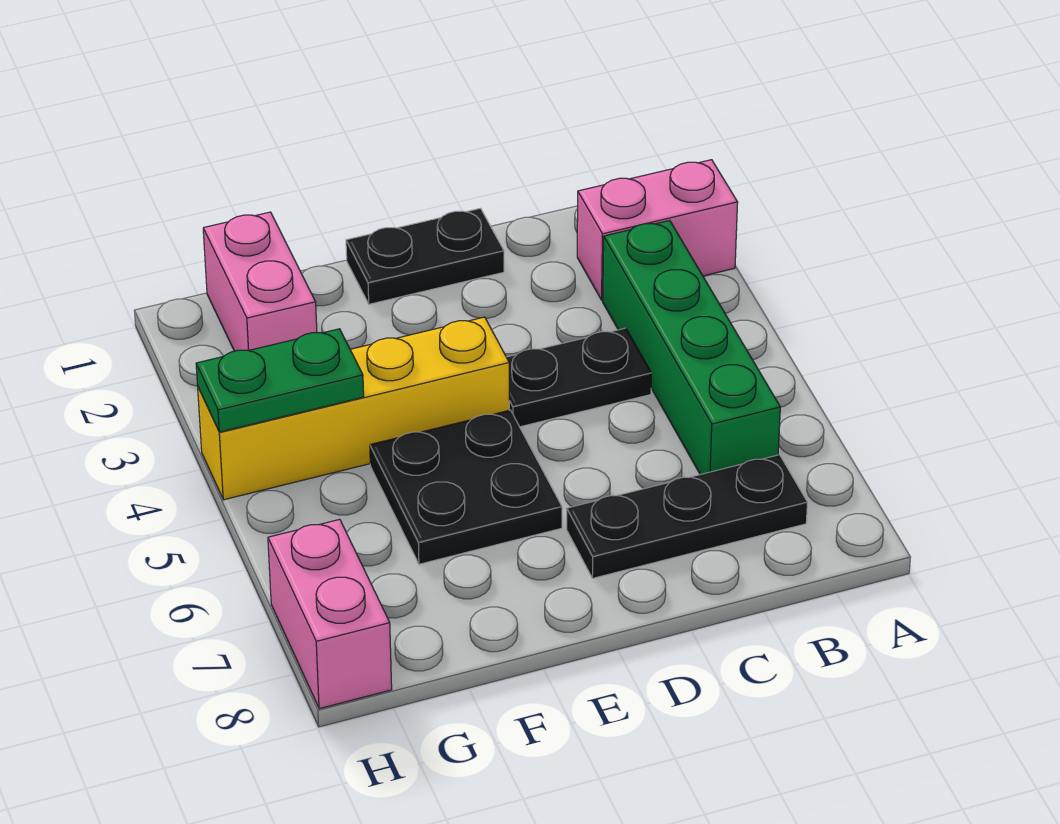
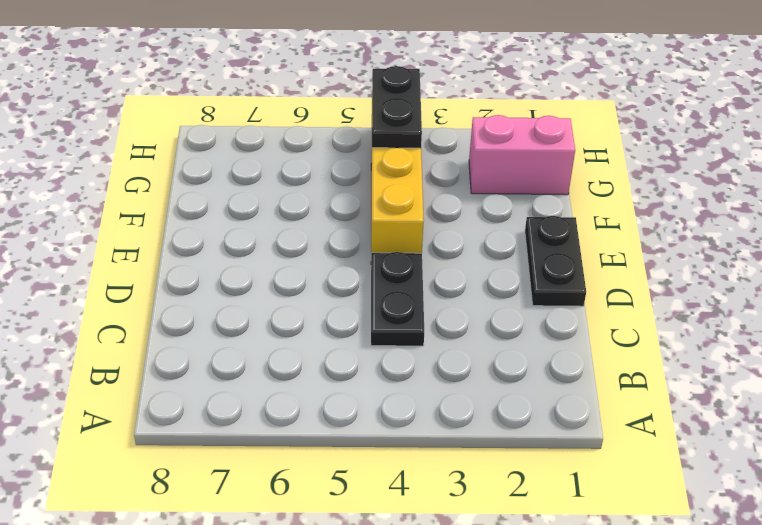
black 1x2 plate [372,66,422,148] -> green 1x2 plate [196,329,364,432]
none -> pink 1x2 brick [577,160,738,300]
none -> green 1x4 brick [603,220,780,475]

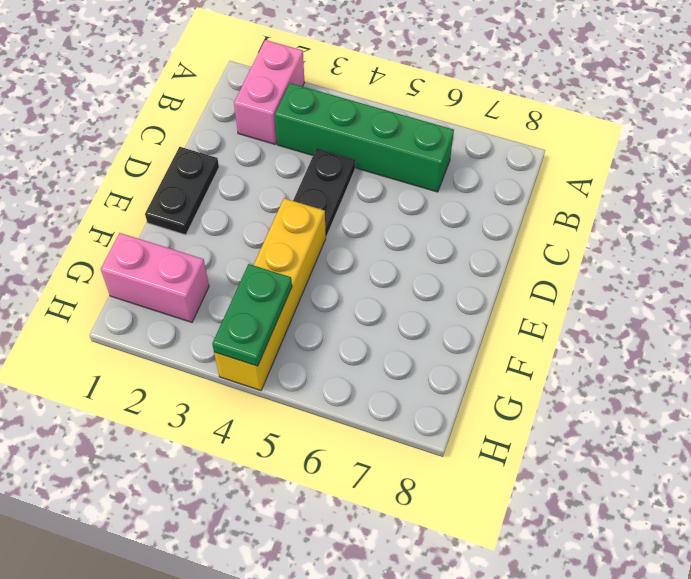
none -> black 1x3 plate [567,455,808,578]
none -> black 2x2 plate [370,410,562,564]

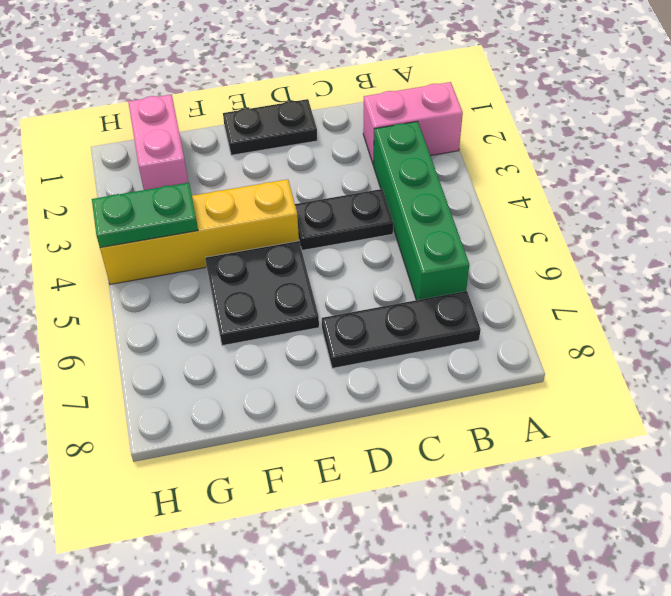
none -> pink 1x2 brick [268,519,392,709]

